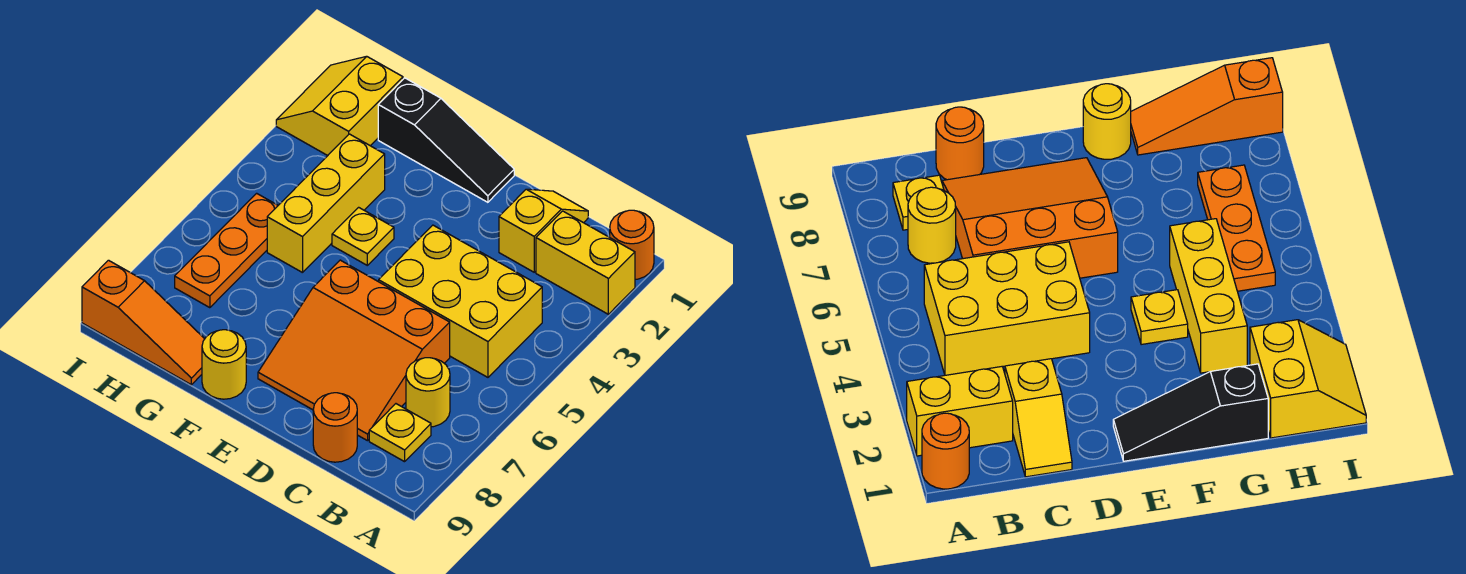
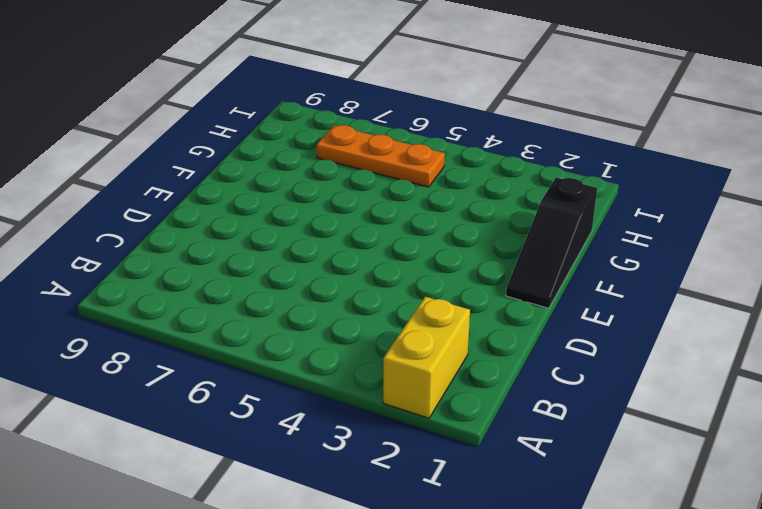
none -> orange 1x1 round brick [610,210,654,279]
none -> yellow 2x3 brick [379,225,542,377]
none -> yellow 1x1 round brick [406,358,450,427]

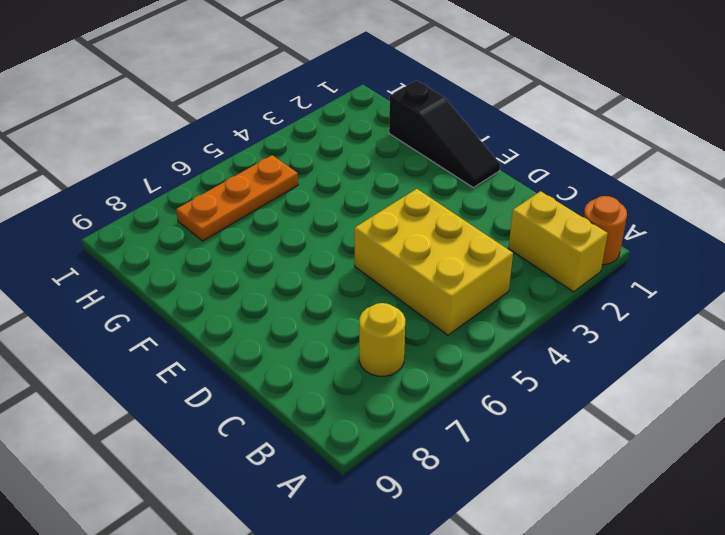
none -> yellow 1x1 plate [369,404,431,462]
none -> yellow 1x2 slope [499,189,588,272]
none -> orange 3x3 slope [258,260,450,441]

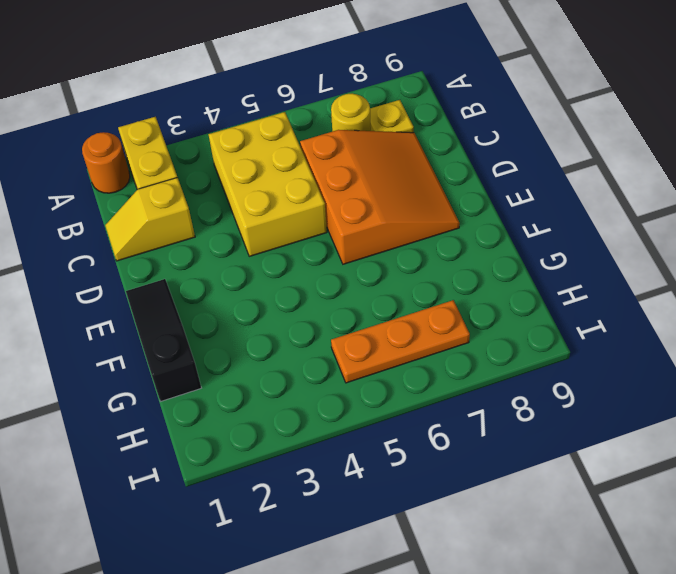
none -> orange 1x1 round brick [313,393,357,462]
none -> yellow 1x1 plate [332,207,394,265]
none -> yellow 1x1 round brick [202,330,246,399]

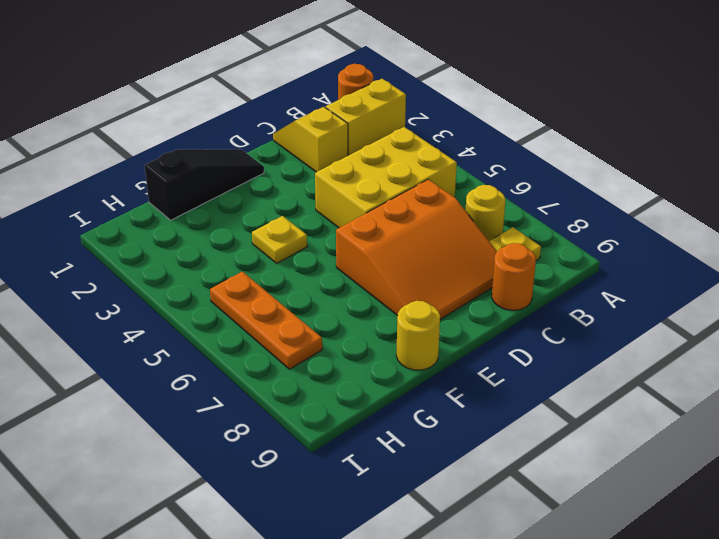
none -> yellow 1x3 brick [267,134,385,273]
none -> orange 1x3 slope [82,260,204,385]
none -> yellow 2x2 slope [276,56,403,156]

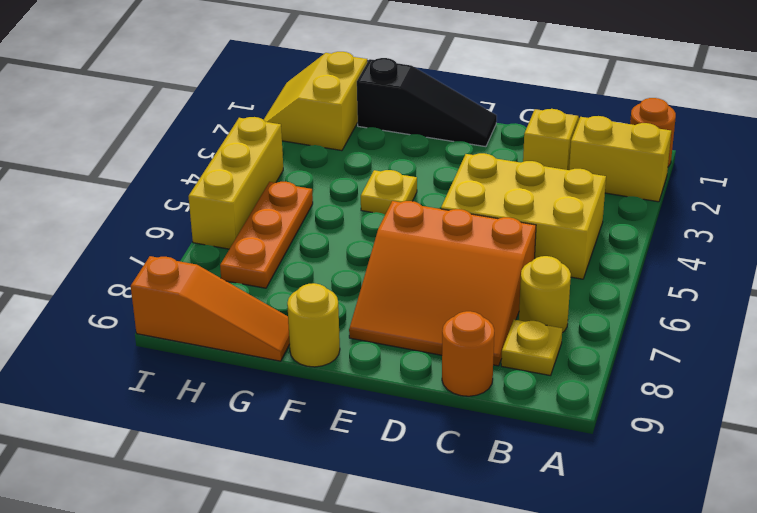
yellow 1x3 brick [188,117,283,249] -> yellow 1x3 brick moved to [267,134,385,273]

